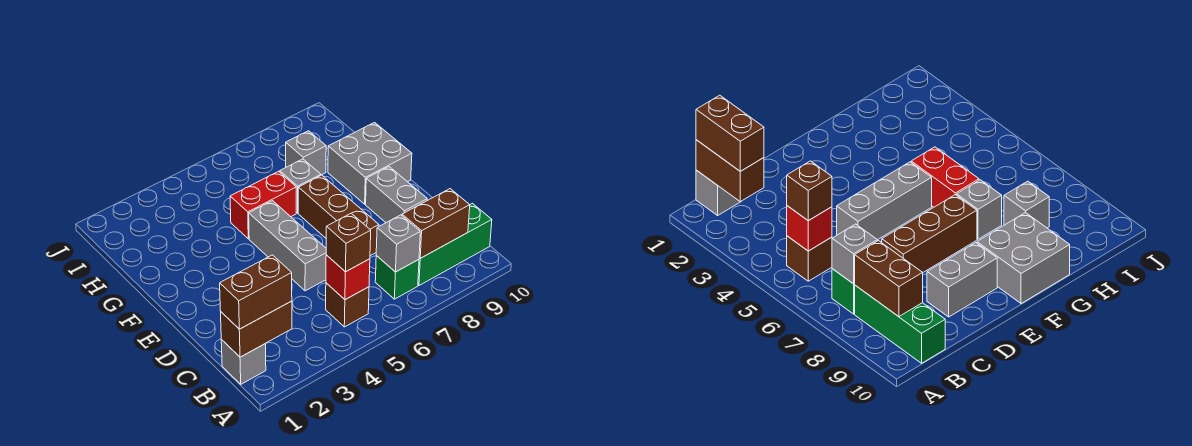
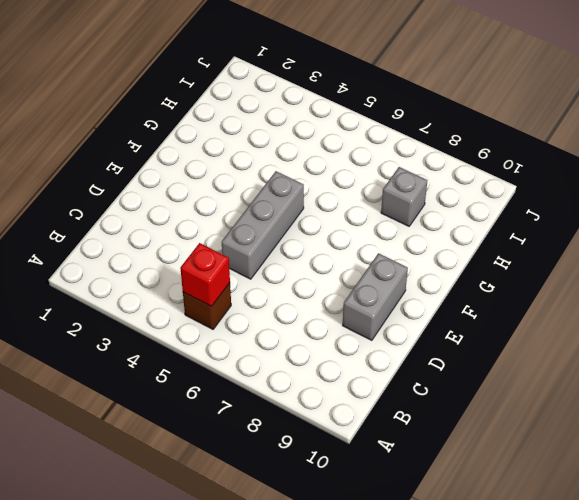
none -> grey 1x1 brick [221,340,266,384]
none -> green 1x1 brick [375,256,419,299]
none -> green 1x3 brick [418,203,492,285]

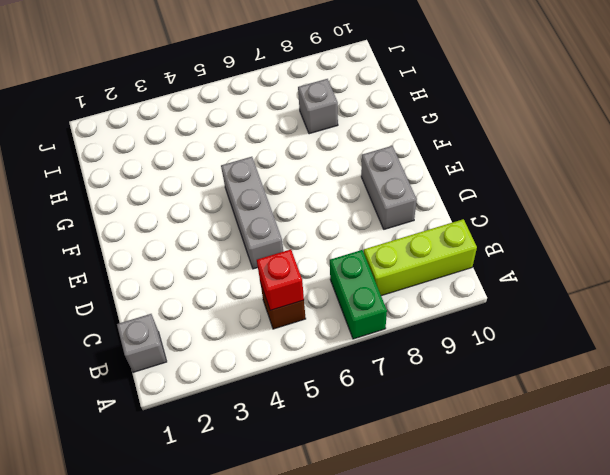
green 1x2 brick [330,250,387,339] -> green 1x1 brick [375,256,419,299]
lime 1x3 brick [364,219,477,296] -> green 1x3 brick [418,203,492,285]
none -> brown 1x3 brick [298,175,379,256]
none -> grey 2x2 brick [328,123,412,204]
none -> red 1x2 brick [230,171,296,239]

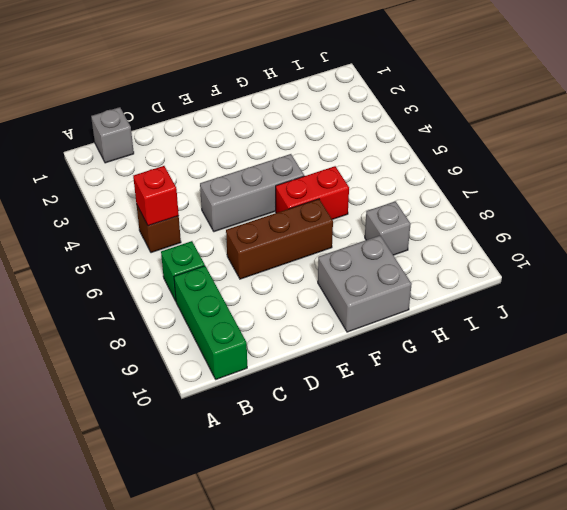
red 1x2 brick [276,166,349,219] -> red 1x2 brick turned to [230,171,296,239]
none -> grey 1x2 brick [366,167,427,223]
none -> grey 1x1 brick [280,159,321,213]
none -> brown 1x2 brick [221,301,292,357]

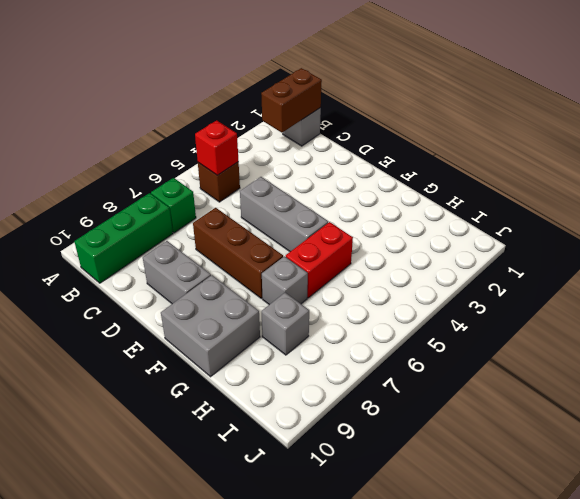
none -> grey 1x1 brick [376,215,420,272]
none -> brown 1x2 brick [402,189,470,258]
none -> brown 1x2 brick [220,255,292,329]

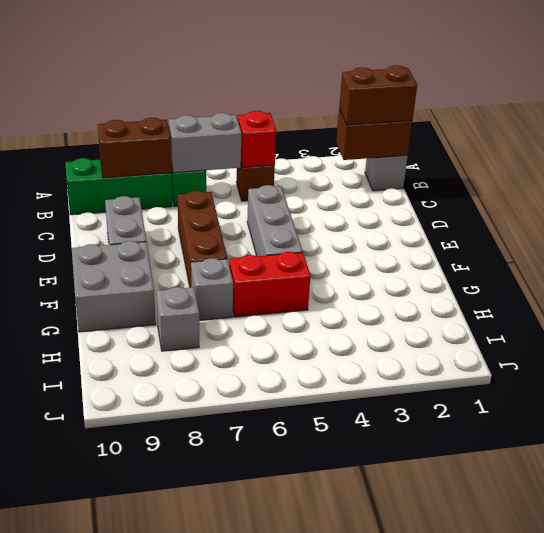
grey 1x2 brick [169,113,241,173] -> grey 1x1 brick [376,215,420,272]
none -> brown 1x1 brick [326,213,371,272]

